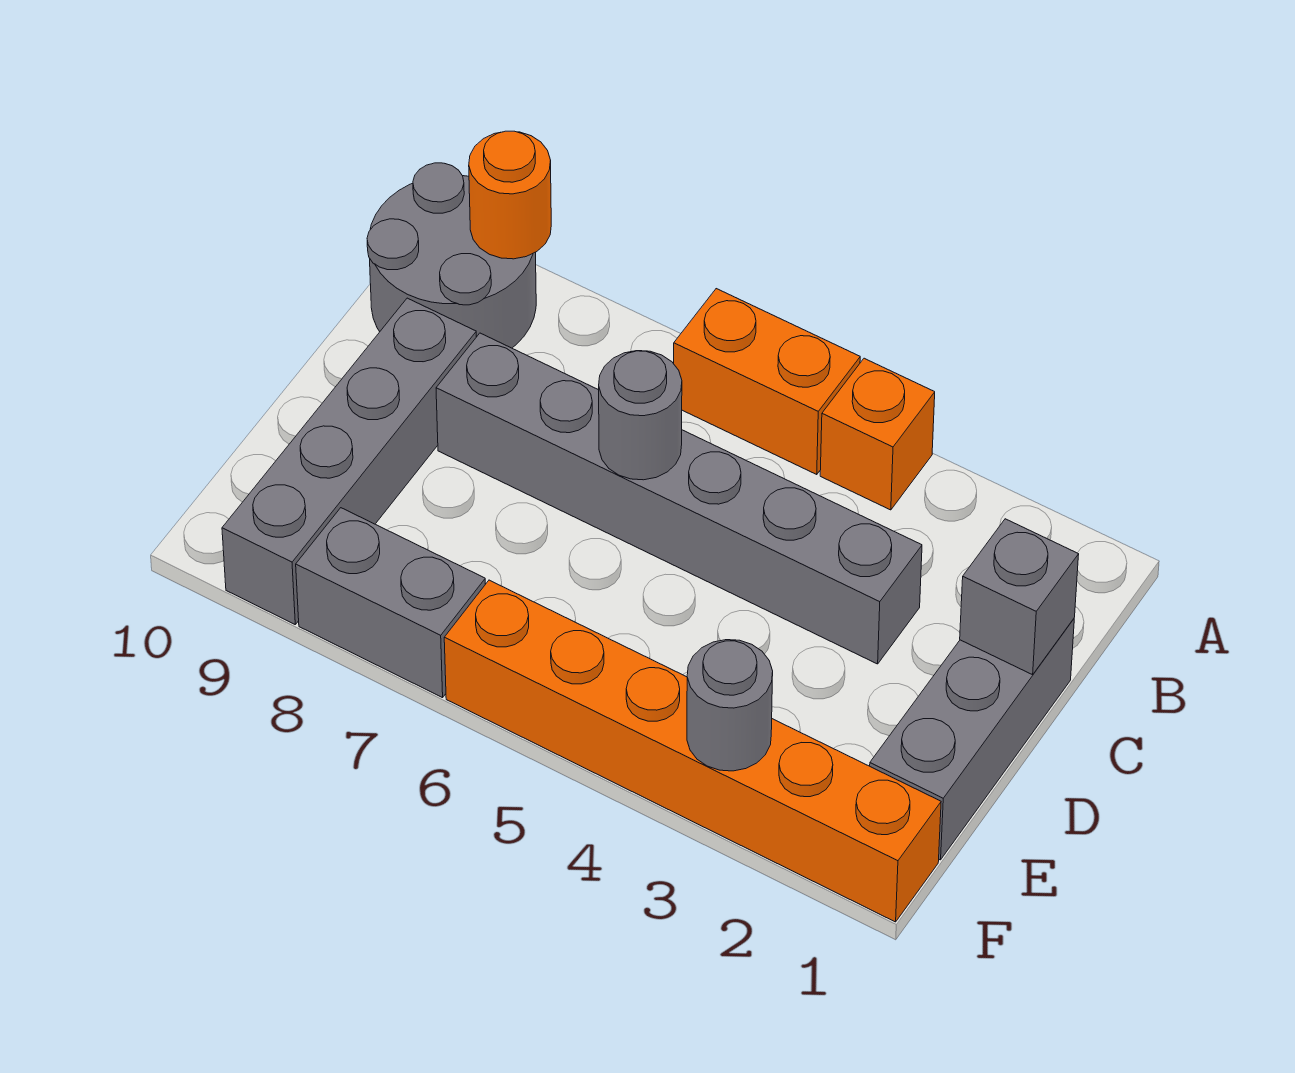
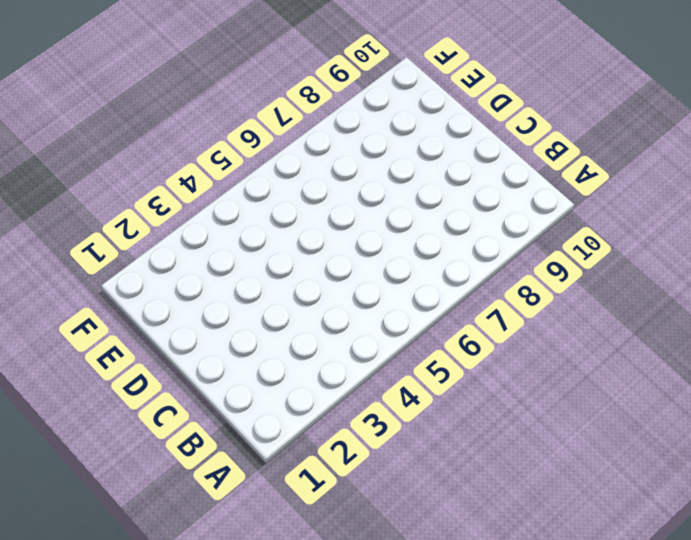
none -> orange 1x1 brick [820,358,935,510]
none -> orange 1x2 brick [674,289,860,474]
none -> grey 2x2 round brick [367,163,536,348]

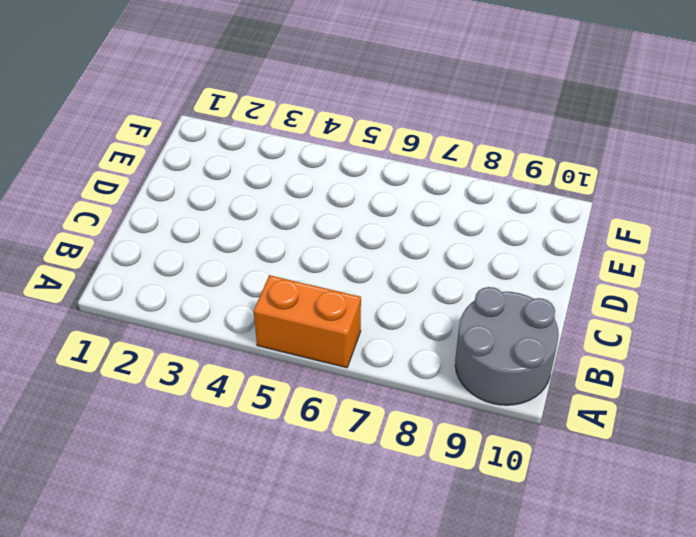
none -> orange 1x1 brick [820,358,935,510]
none -> grey 1x3 brick [870,619,1074,860]
none -> grey 1x6 brick [436,333,922,664]

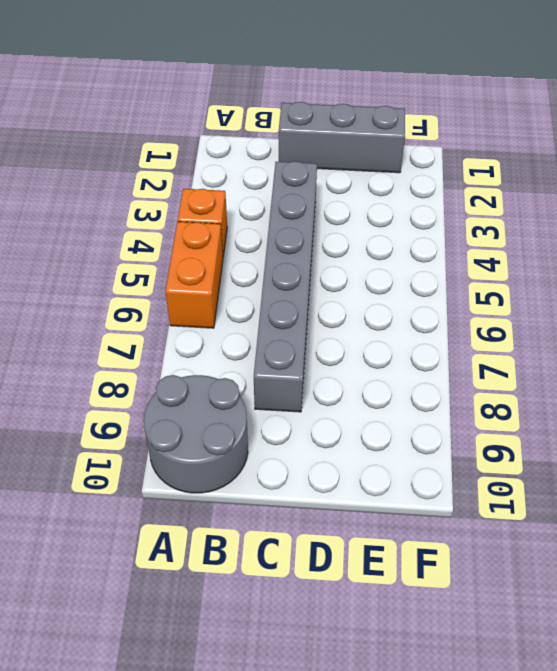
none -> grey 1x4 brick [222,298,476,624]
none -> orange 1x6 brick [444,580,941,922]
none -> grey 1x2 brick [296,508,485,698]

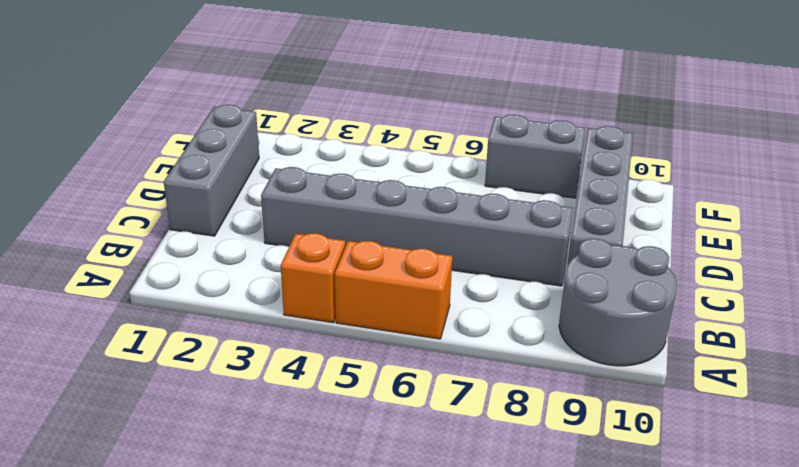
none -> orange 1x6 brick [444,580,941,922]
none -> orange 1x1 round brick [469,131,551,259]
none -> grey 1x1 brick [960,519,1079,675]

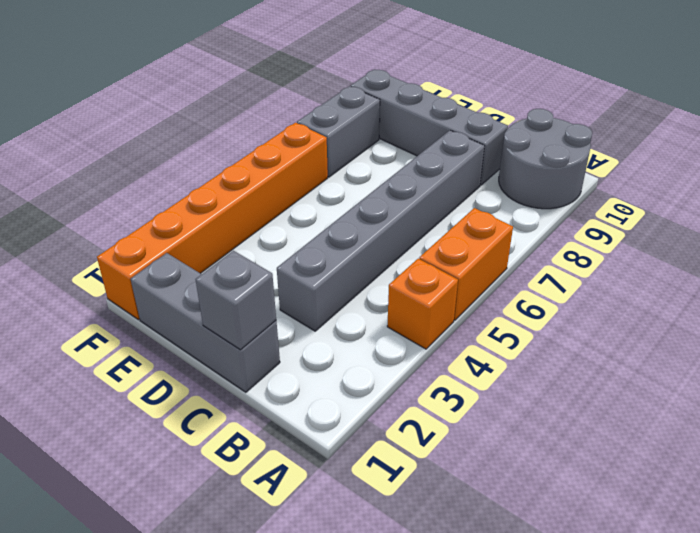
none -> orange 1x1 round brick [469,131,551,259]
none -> grey 1x1 round brick [599,351,682,480]
none -> grey 1x1 round brick [687,640,773,771]

